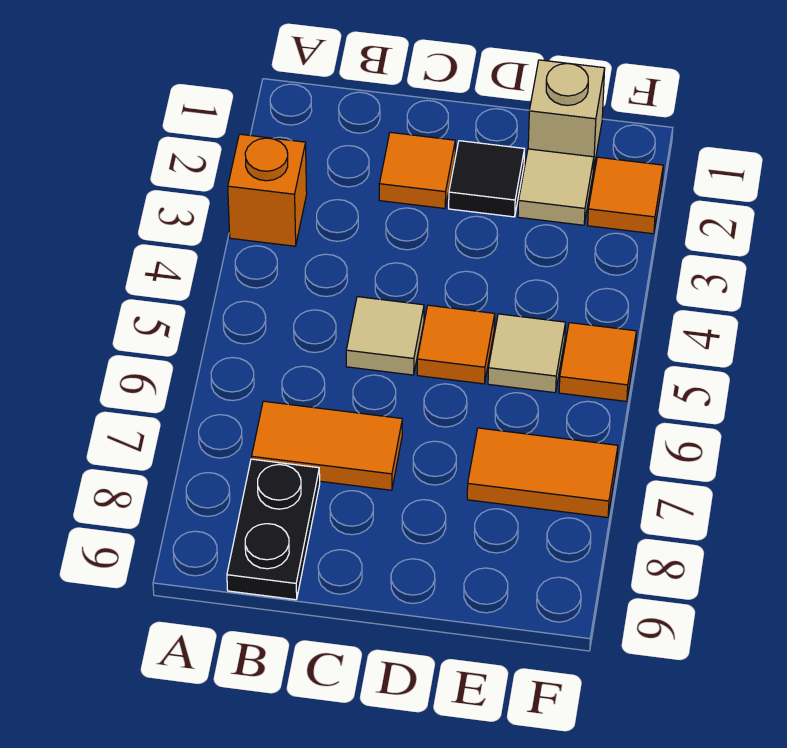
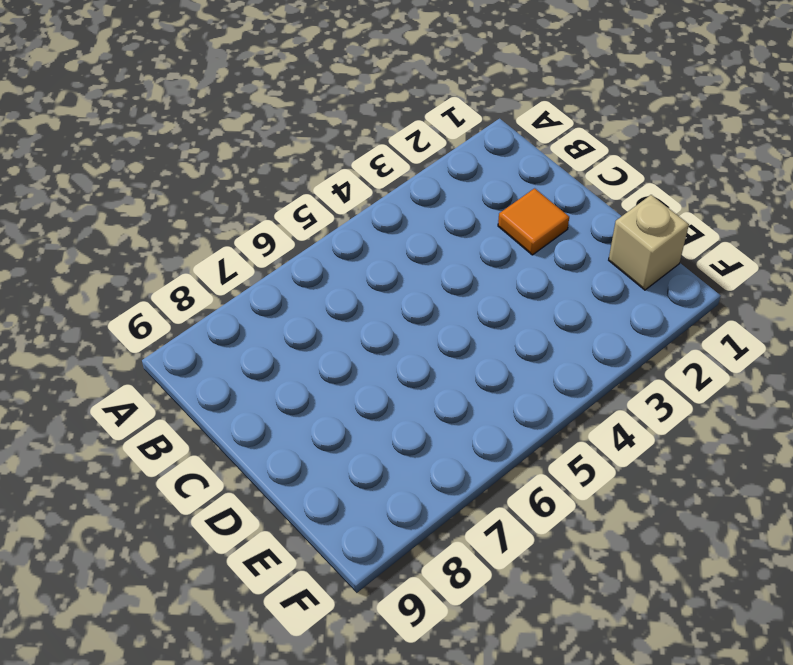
none -> orange 1x1 brick [228,134,307,246]
none -> orange 1x2 tile [252,401,402,490]
none -> black 1x2 plate [227,459,320,600]

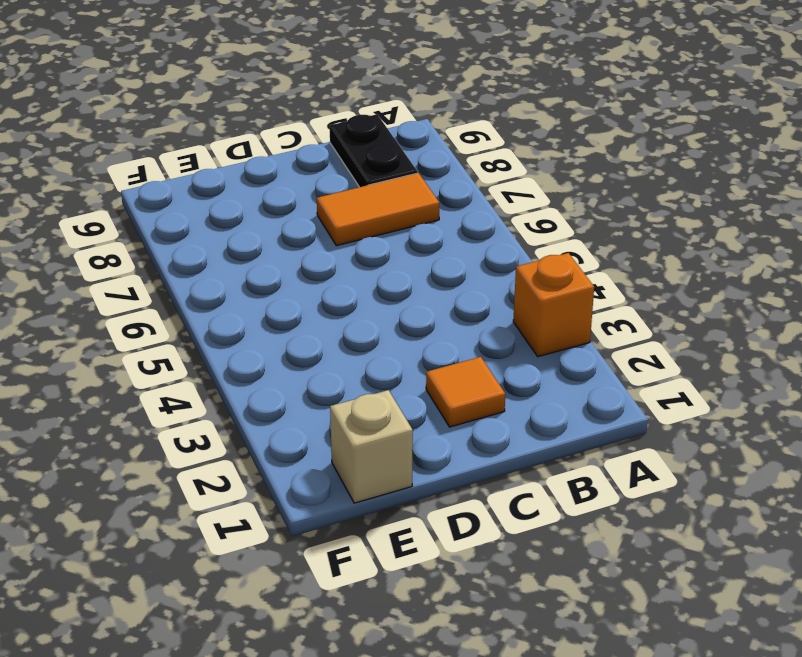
none -> tan 1x1 tile [346,297,424,375]
none -> black 1x1 tile [449,141,524,217]
none -> orange 1x1 tile [417,305,495,384]

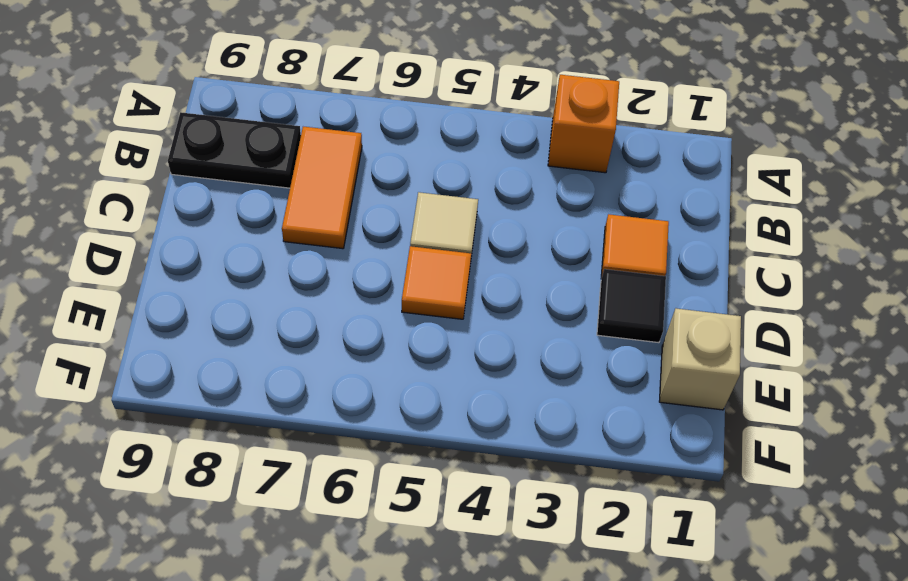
none -> tan 1x1 tile [518,149,594,225]
none -> tan 1x1 tile [488,314,566,393]
none -> orange 1x2 tile [467,428,618,517]

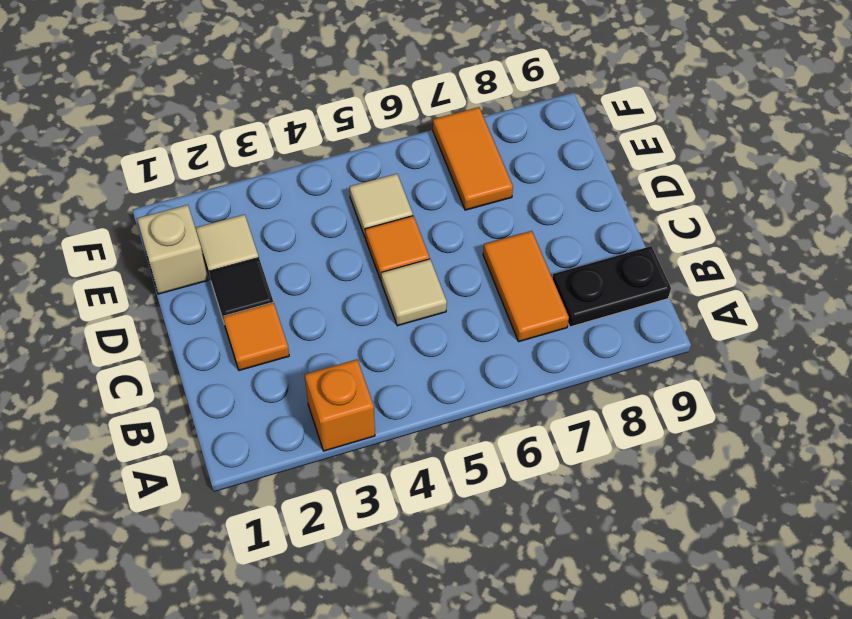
none -> orange 1x1 tile [588,157,663,234]
none -> orange 1x1 tile [559,323,636,401]

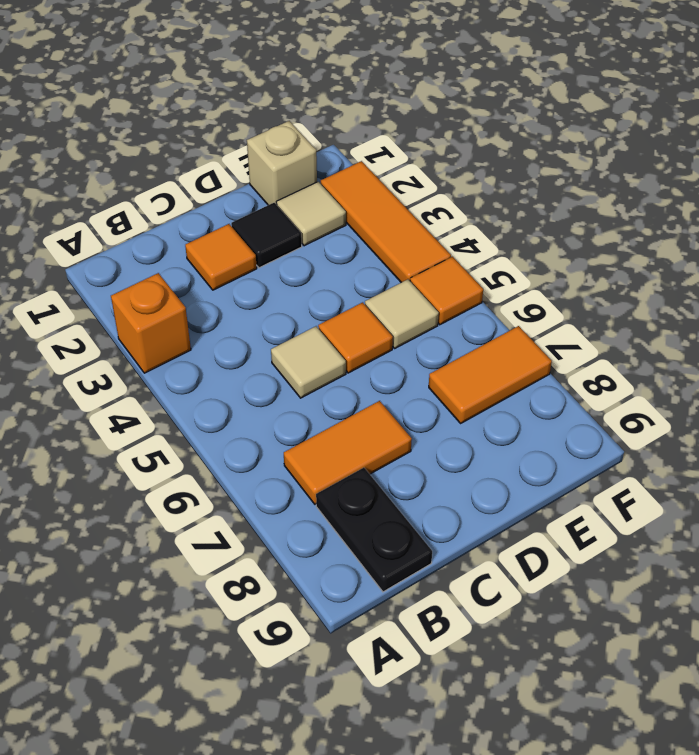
orange 1x3 tile [321,161,451,283] -> orange 1x1 tile [588,157,663,234]

